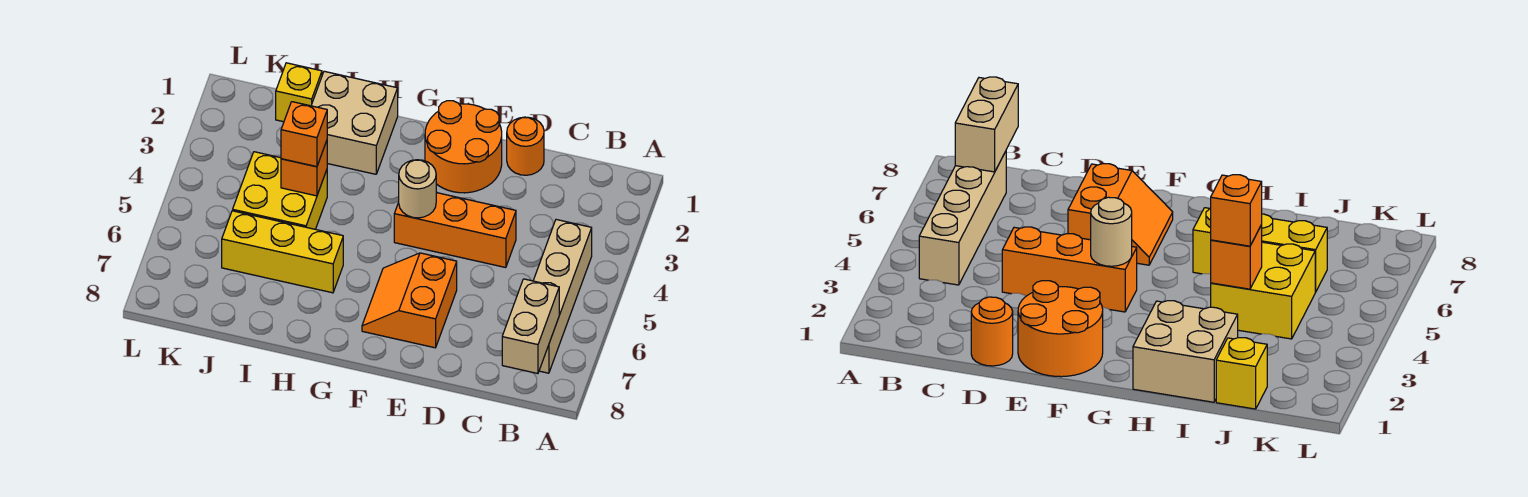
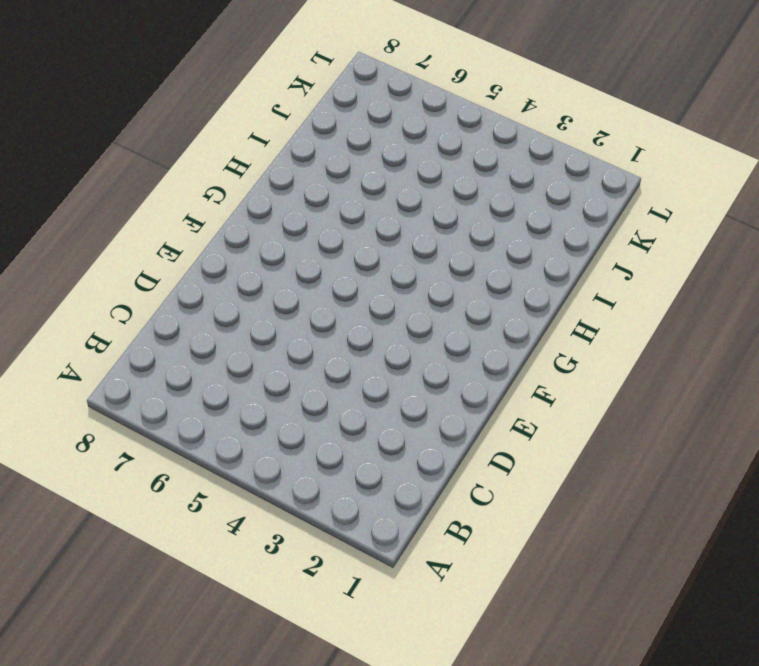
none -> tan 1x4 brick [533,220,592,373]
none -> orange 1x1 round brick [507,117,544,175]
none -> orange 1x3 brick [394,193,516,268]

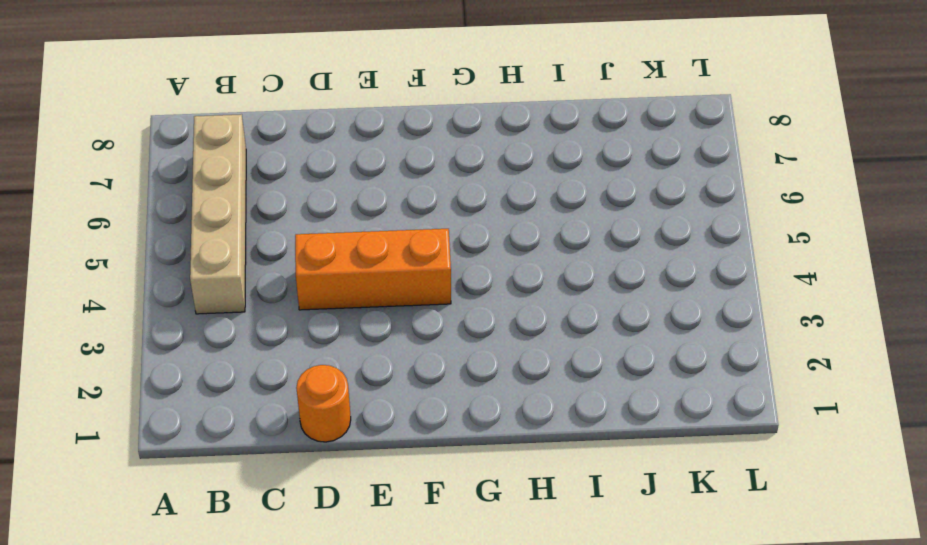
none -> orange 2x2 round brick [425,101,502,193]
none -> orange 2x2 slope [362,253,457,348]
none -> tan 2x2 brick [311,71,398,174]

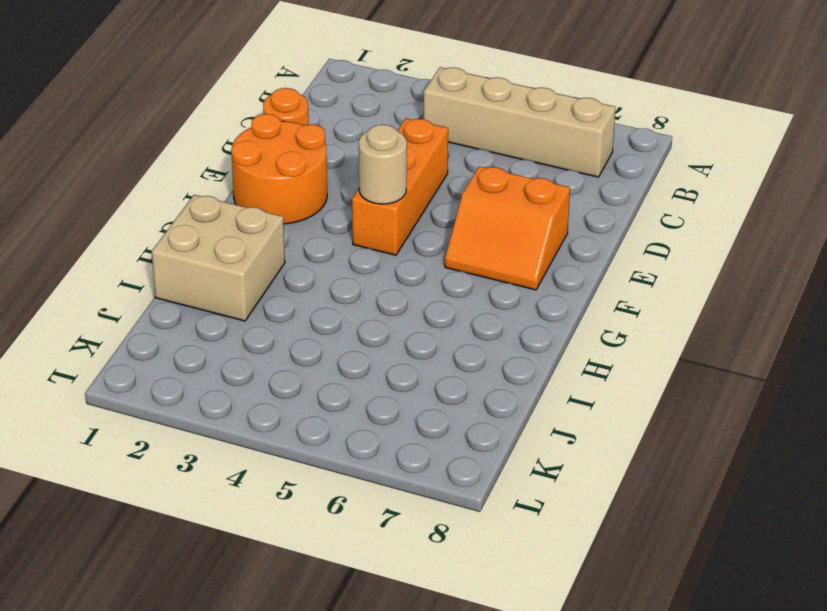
none -> yellow 1x3 brick [222,211,343,293]
none -> yellow 2x2 brick [233,152,327,229]
none -> yellow 1x1 brick [276,63,322,122]

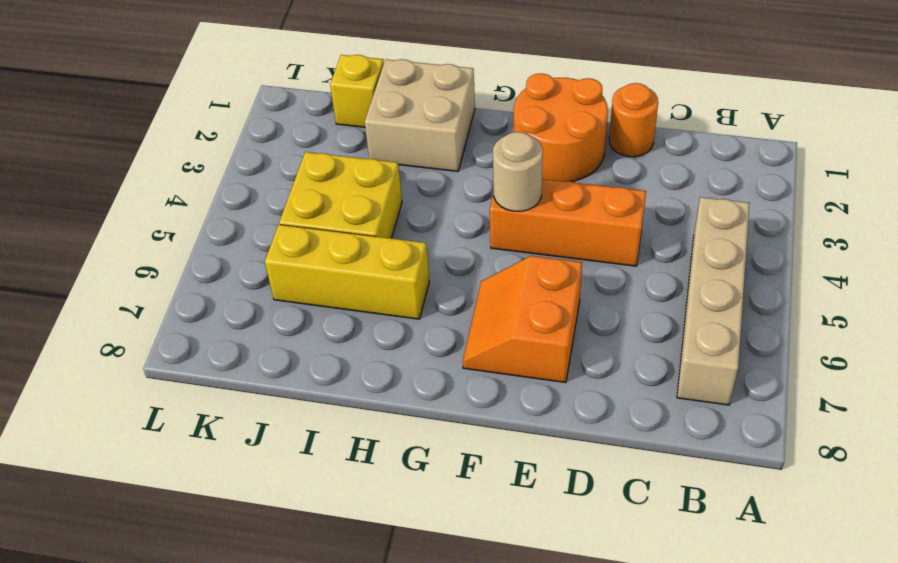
none -> tan 1x2 brick [502,279,559,374]
none -> orange 1x1 brick [281,141,327,196]
none -> orange 1x1 brick [281,102,327,167]

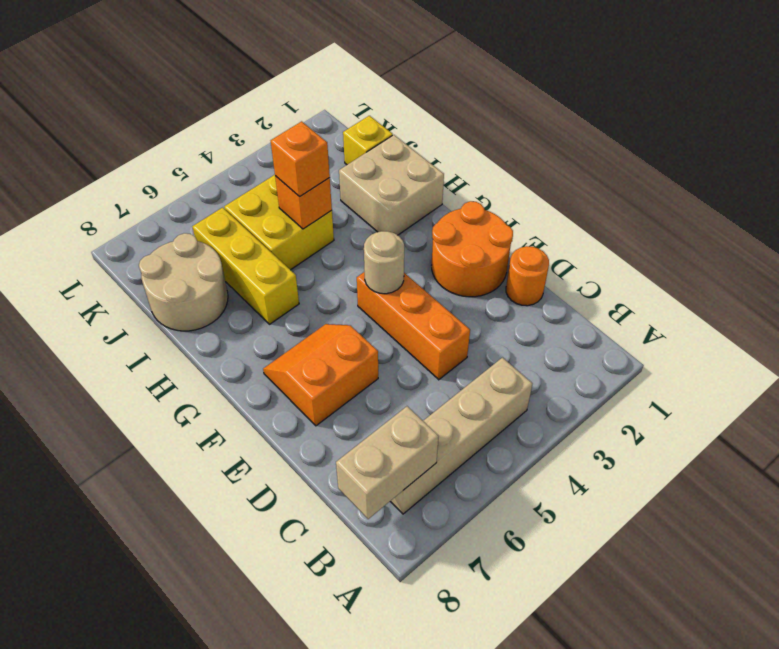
tan 2x2 round brick [139,233,228,331] -> none

